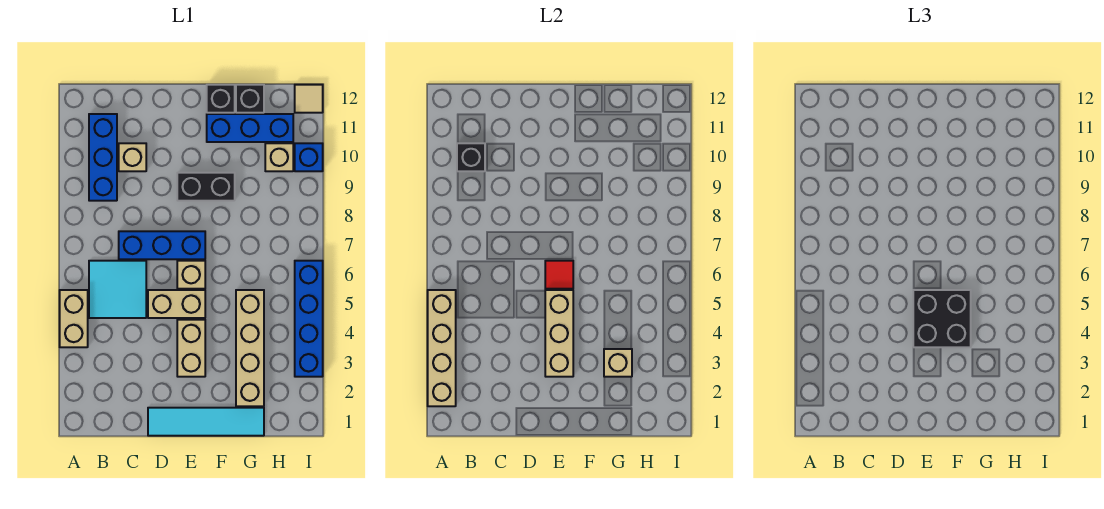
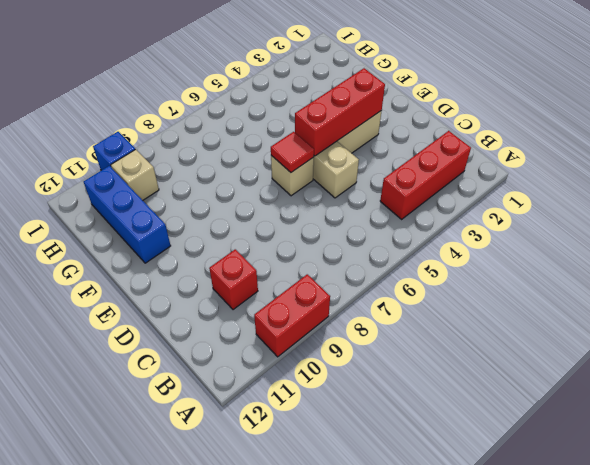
red 1x2 brick [254,274,330,357] -> none
red 1x3 brick [380,131,471,219] -> none
red 1x1 brick [209,249,258,310] -> tan 1x1 brick [119,143,146,171]
red 1x3 brick [295,68,385,156] -> tan 1x3 brick [545,290,573,377]
none -> tan 1x2 brick [60,290,88,347]
none -> cyan 2x2 tile [89,261,146,318]
none -> blue 1x3 brick [89,114,117,201]

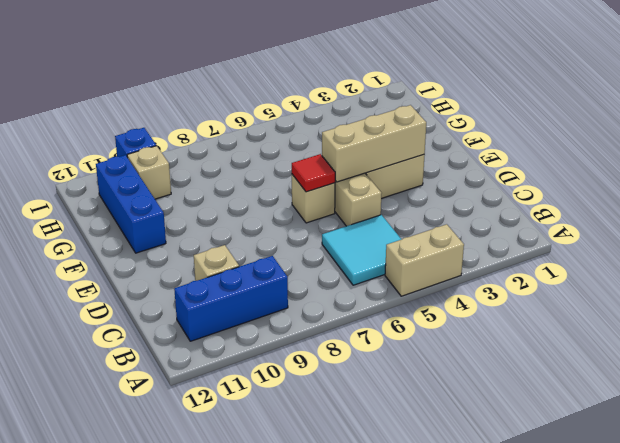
none -> blue 1x3 brick [119,231,205,259]
none -> cyan 1x4 tile [148,408,264,436]
none -> black 1x2 brick [177,173,235,201]

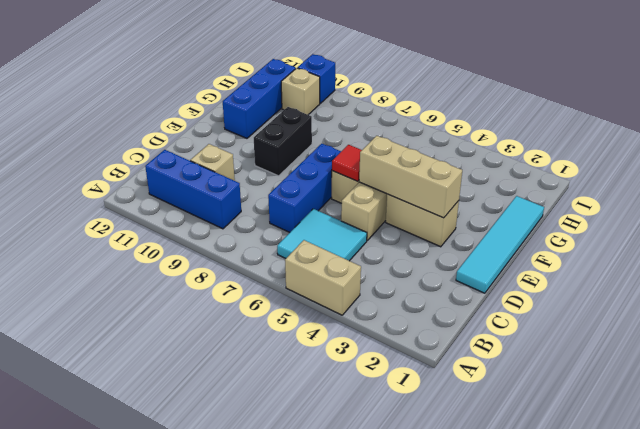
none -> black 1x1 brick [207,85,235,113]
none -> tan 1x4 brick [236,290,264,406]
none -> black 1x1 brick [236,85,264,113]

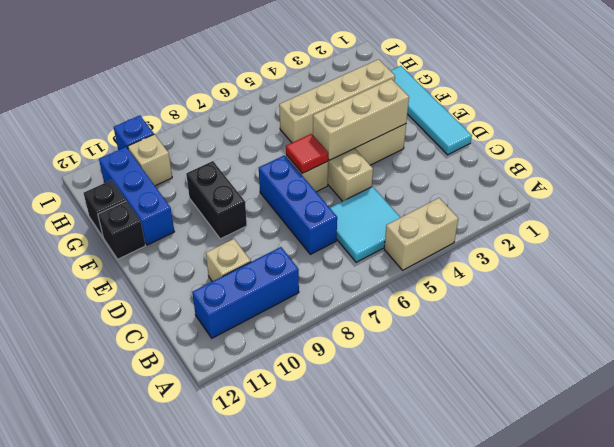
none -> blue 1x4 brick [295,261,323,377]
none -> tan 1x1 tile [295,85,323,113]
none -> tan 1x4 brick [428,290,456,406]

